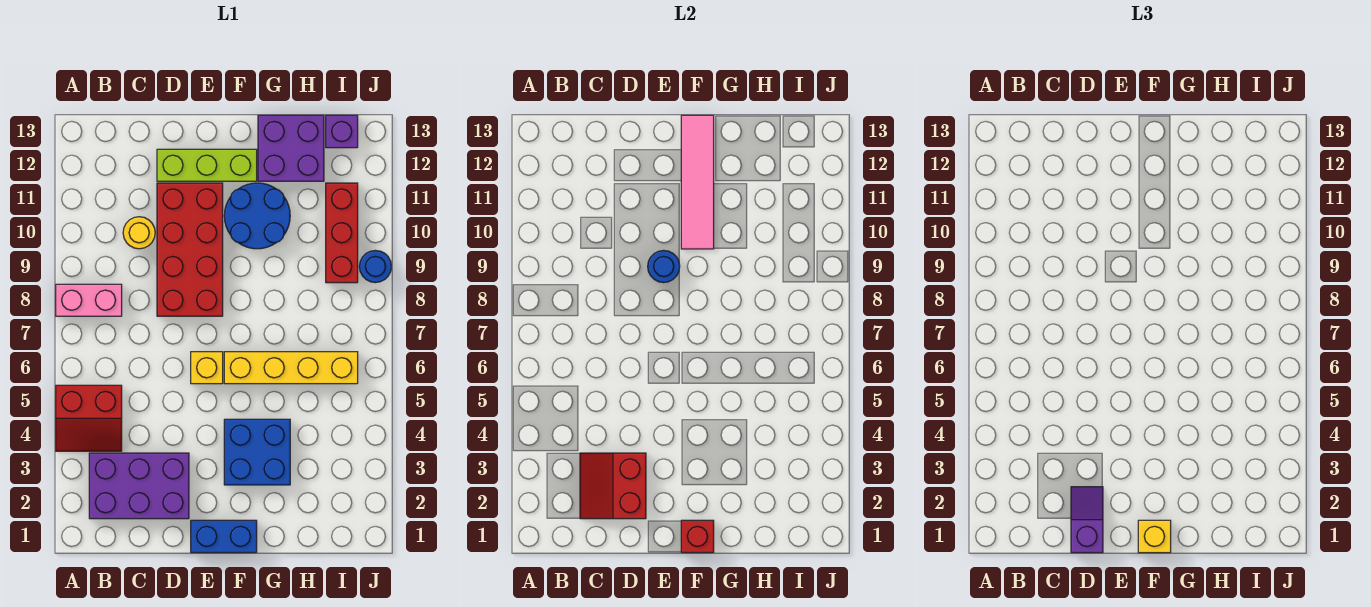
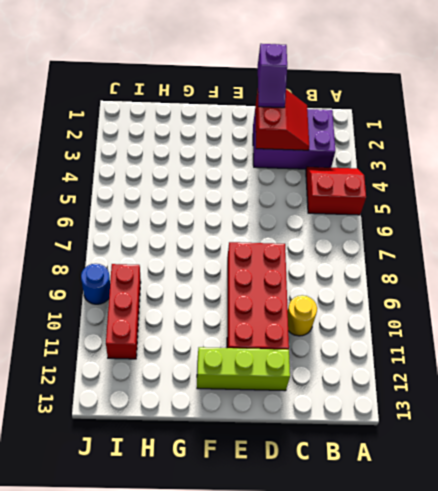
none -> pink 1x2 brick [56,284,122,316]
none -> blue 1x2 brick [191,520,257,553]
none -> yellow 1x1 brick [191,352,223,384]

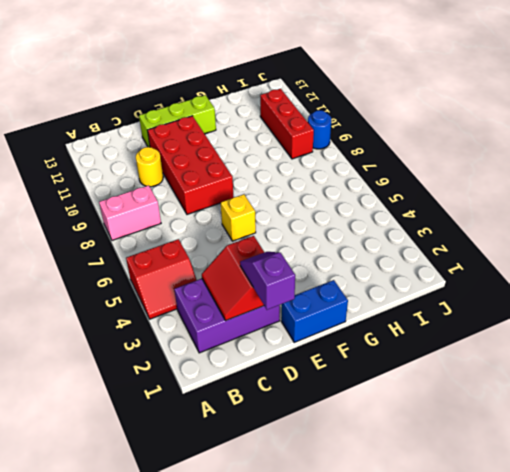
none -> blue 2x2 brick [224,419,290,485]
none -> yellow 1x4 brick [224,352,358,384]
none -> blue 2x2 round brick [224,183,290,249]

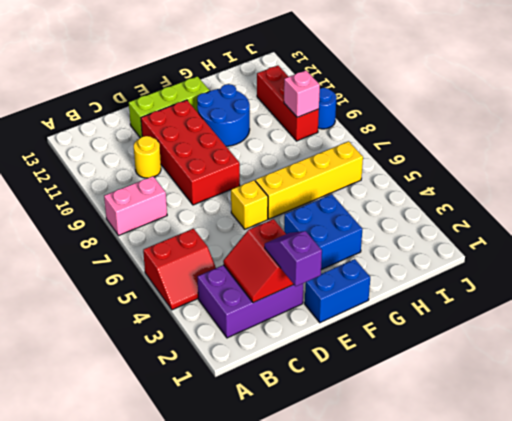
pink 1x1 brick [284,70,320,117] -> none
none -> purple 2x2 brick [258,115,324,181]
none -> purple 1x1 brick [326,115,358,148]
none -> blue 1x1 round brick [648,250,680,283]

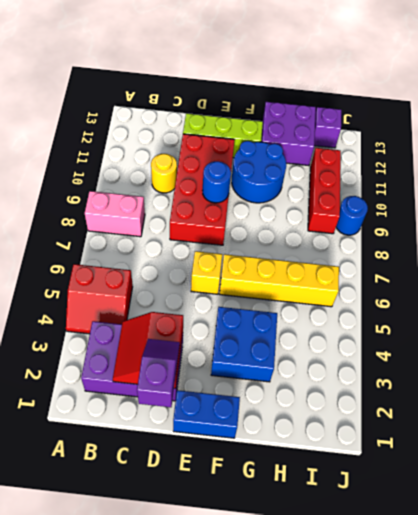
none -> red 1x1 brick [681,520,714,553]
none -> pink 1x4 tile [681,115,714,249]
none -> yellow 1x1 brick [1138,520,1171,553]

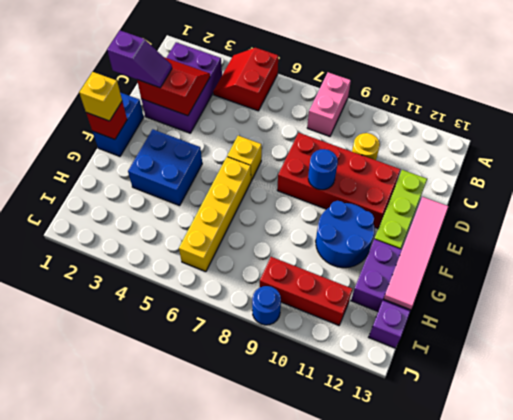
pink 1x4 tile [384,197,449,310] -> pink 1x4 tile turned to [681,115,714,249]

